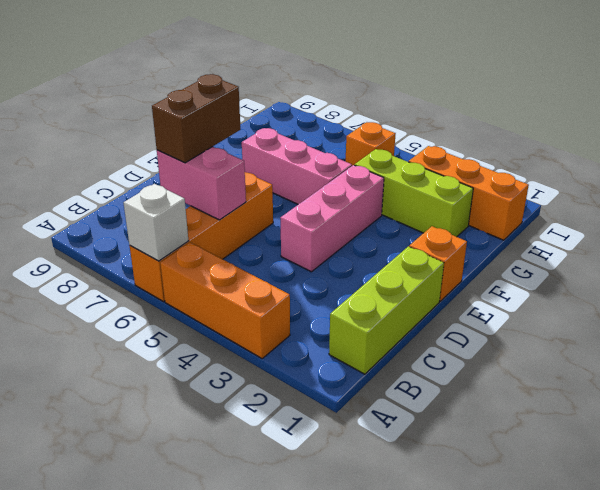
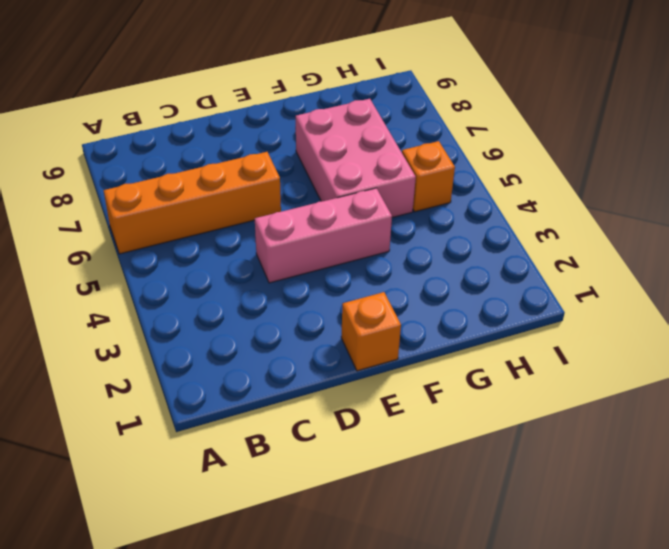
pink 2x3 brick [296,99,416,217] -> pink 1x3 brick [242,128,352,204]
none -> orange 1x3 brick [161,242,290,358]
none -> lime 1x3 brick [329,246,444,374]
none -> lime 1x3 brick [355,149,473,237]

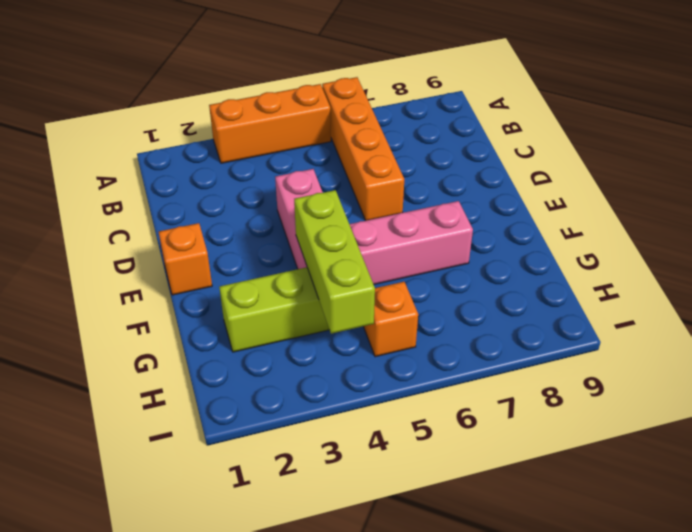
lime 1x3 brick [294,190,375,334] -> lime 1x3 brick moved to [329,246,444,374]
none -> orange 1x3 brick [409,146,529,240]
none -> white 1x1 brick [124,184,188,261]
none -> pink 1x2 brick [157,147,246,220]

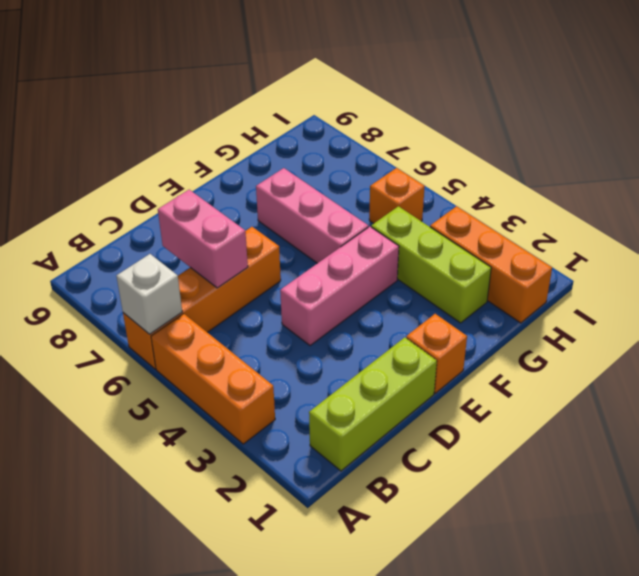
none -> brown 1x2 brick [152,74,241,163]

